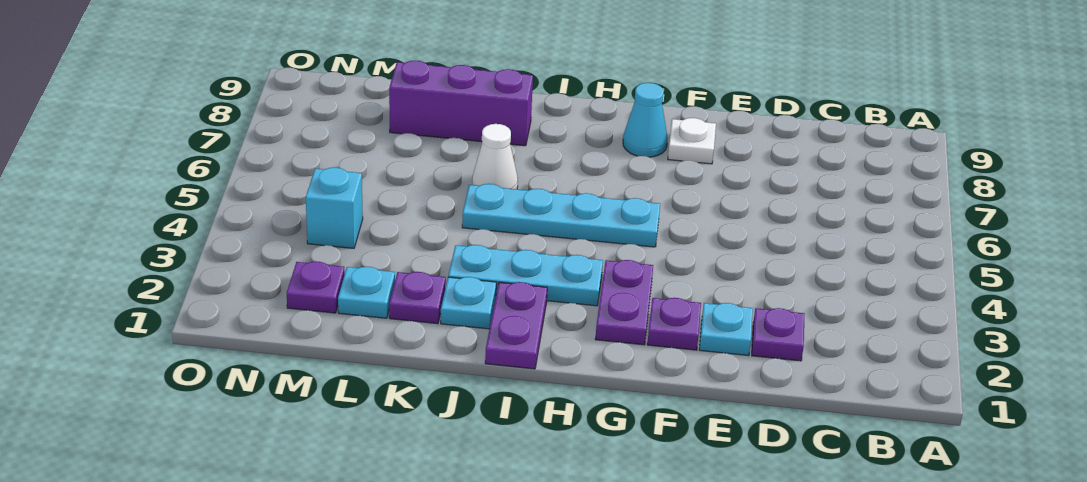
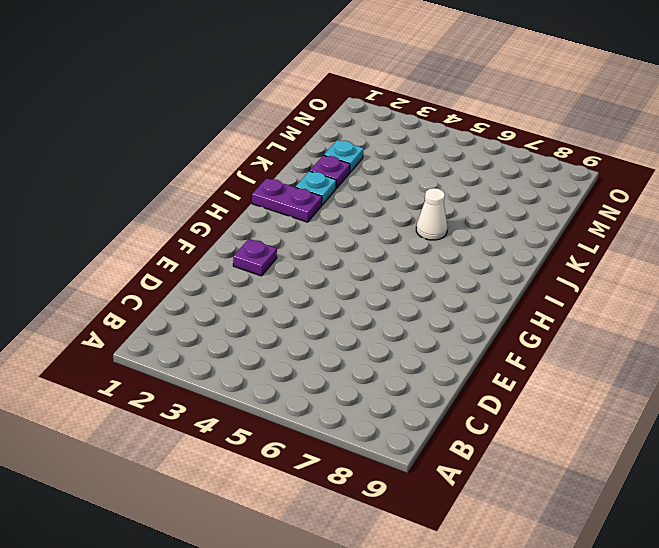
none -> purple 1x1 plate [752,308,804,361]
none -> cyan 1x1 plate [699,303,753,356]
none -> white 1x1 plate [668,118,716,164]

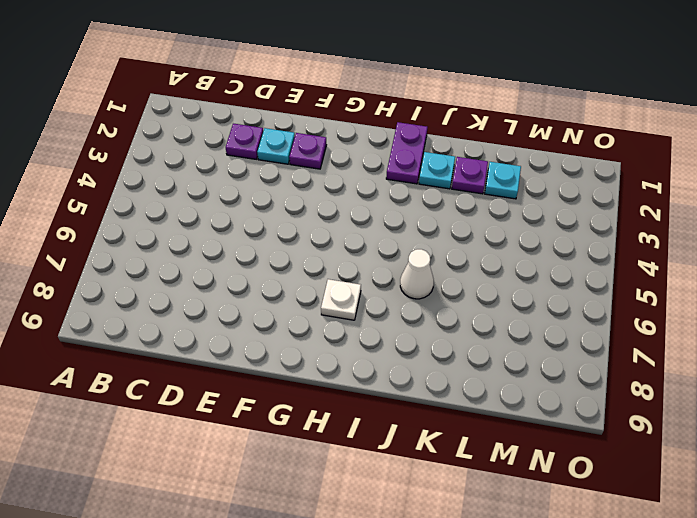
white 1x1 plate [321,279,361,320] -> white 1x1 plate moved to [668,118,716,164]
none -> purple 1x2 plate [595,260,653,345]
none -> cyan 1x4 plate [462,184,660,247]
none -> cyan 1x1 cone [623,83,668,157]

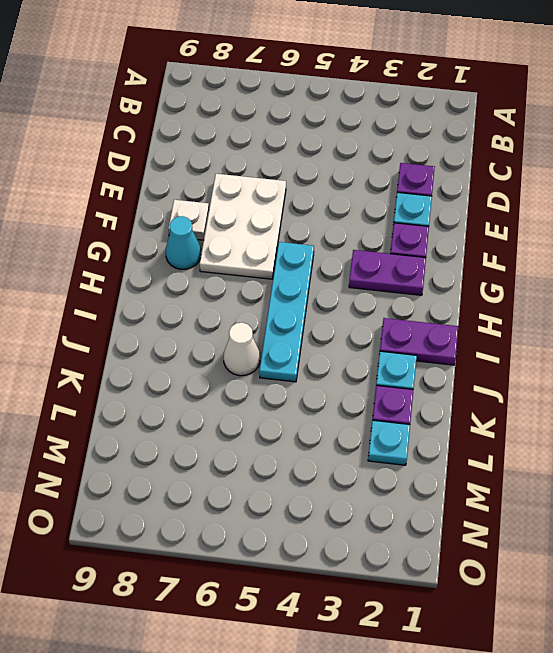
white 2x3 plate [200,174,286,279] -> none
none -> cyan 1x3 plate [448,245,603,306]
none -> purple 1x3 brick [389,61,533,146]
none -> purple 1x1 plate [287,261,345,313]

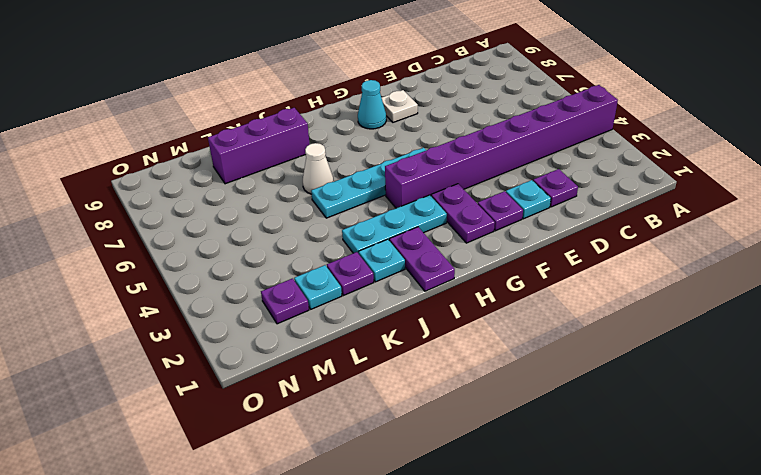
purple 1x8 brick [385,85,618,208] -> none
none -> cyan 1x1 brick [306,167,363,248]

